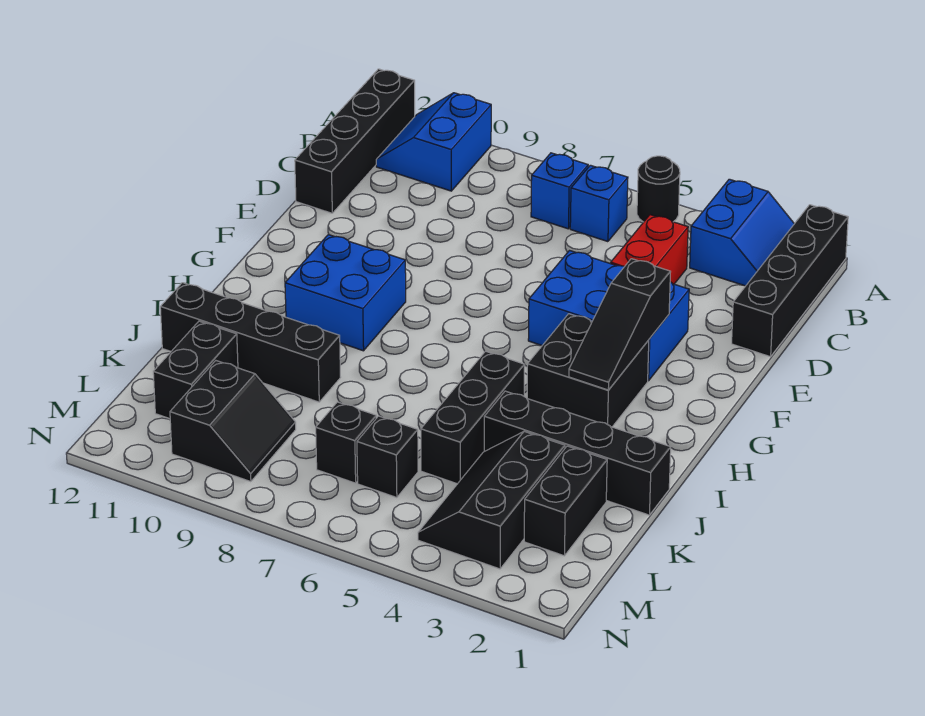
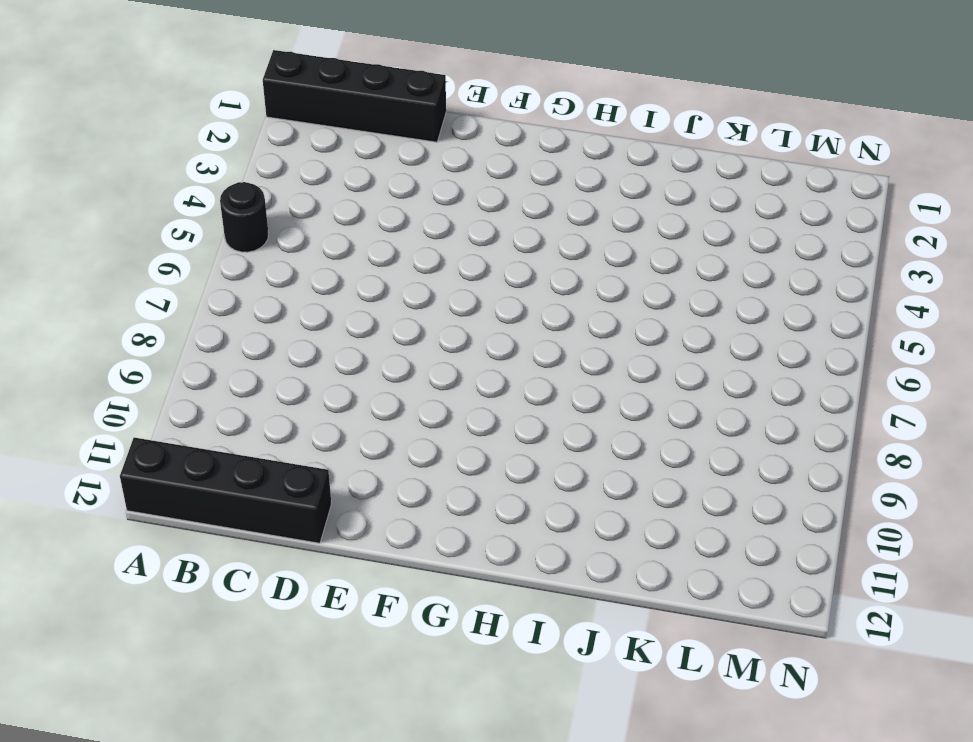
none -> blue 2x2 slope [690,179,794,286]
none -> blue 2x2 slope [376,93,491,191]
none -> blue 1x1 brick [570,165,628,242]

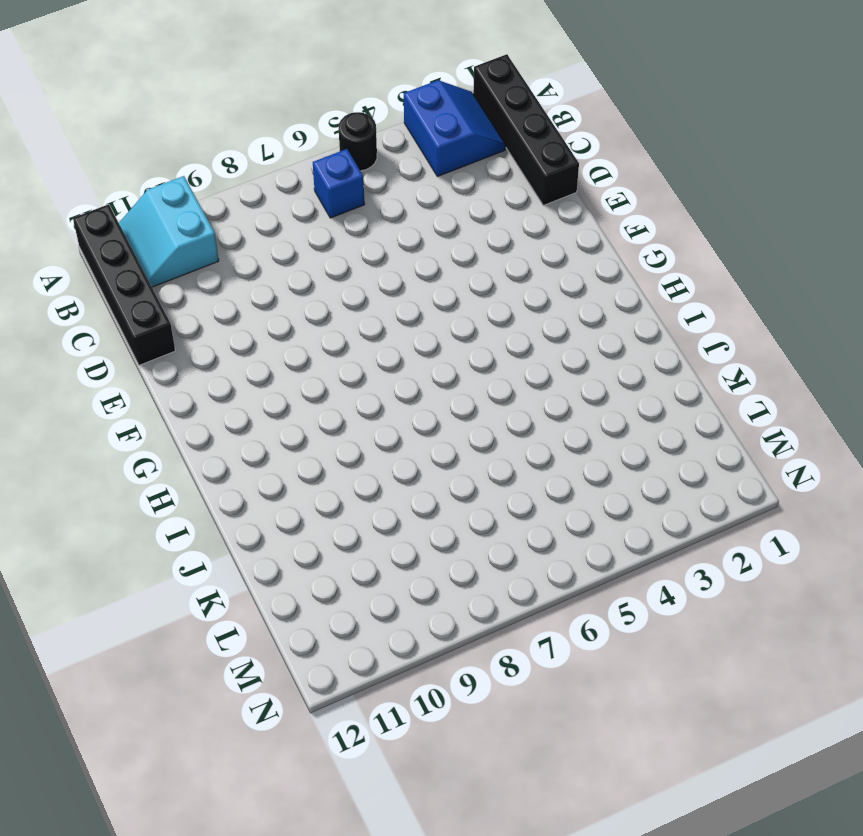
cyan 2x2 slope [119,176,219,287] -> blue 2x2 slope [376,93,491,191]
none -> blue 1x1 brick [531,153,588,229]
none -> red 1x2 brick [611,215,688,284]
none -> blue 2x3 brick [528,251,689,381]

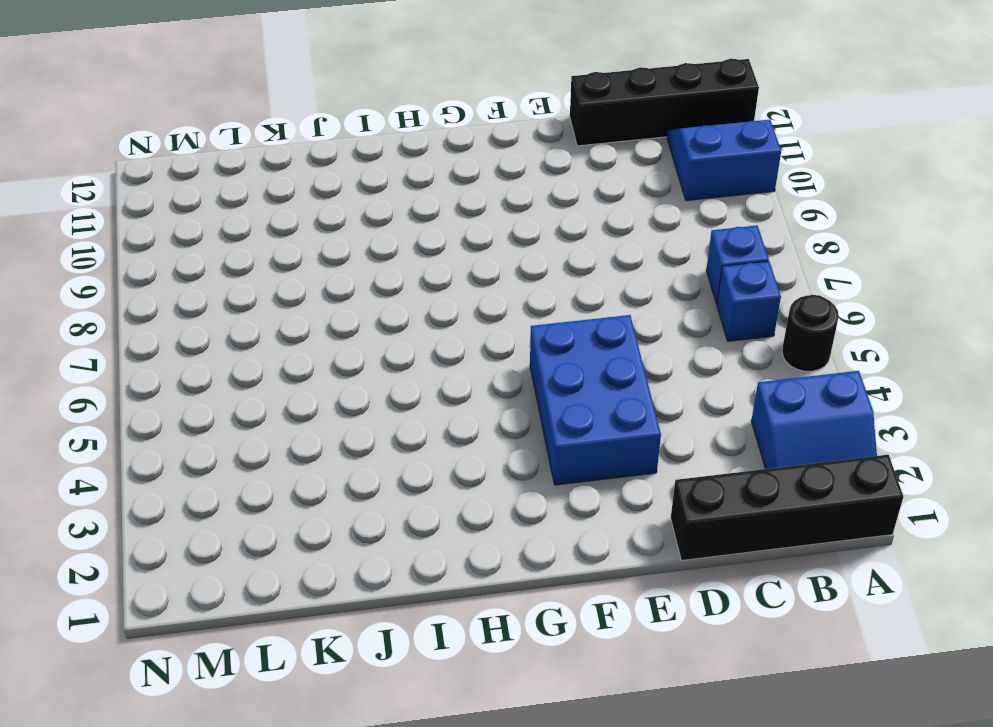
none -> red 1x2 brick [611,215,688,284]
none -> black 2x2 brick [527,314,649,427]
none -> blue 2x2 brick [285,235,406,351]

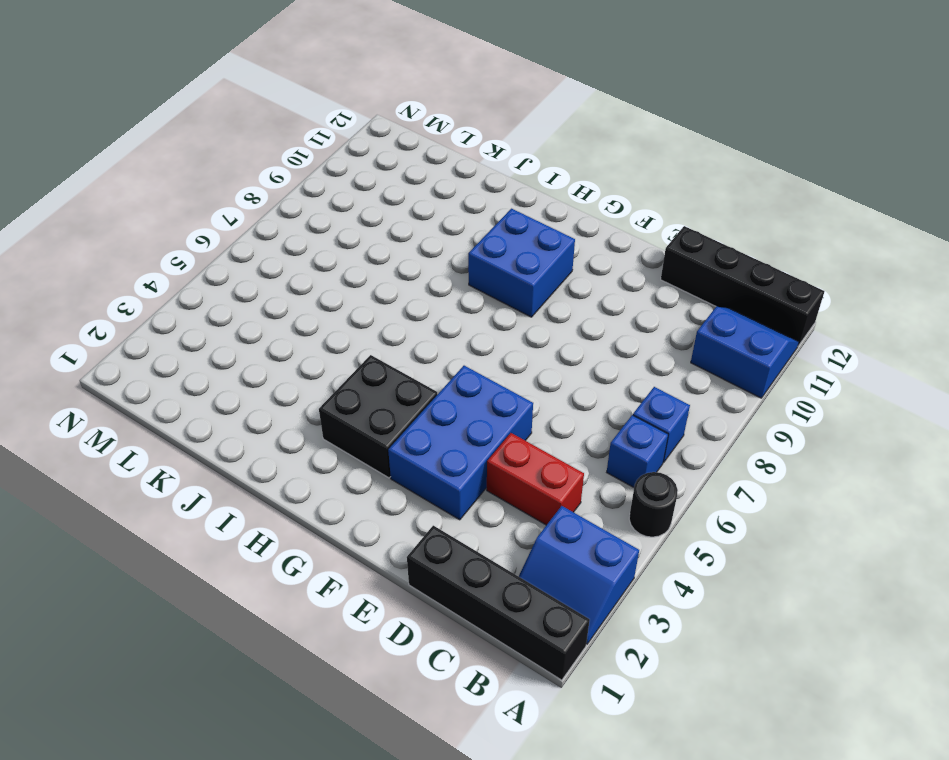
none -> black 1x3 brick [421,351,525,484]
none -> black 1x4 brick [484,391,671,515]
none -> black 1x4 brick [160,283,341,402]

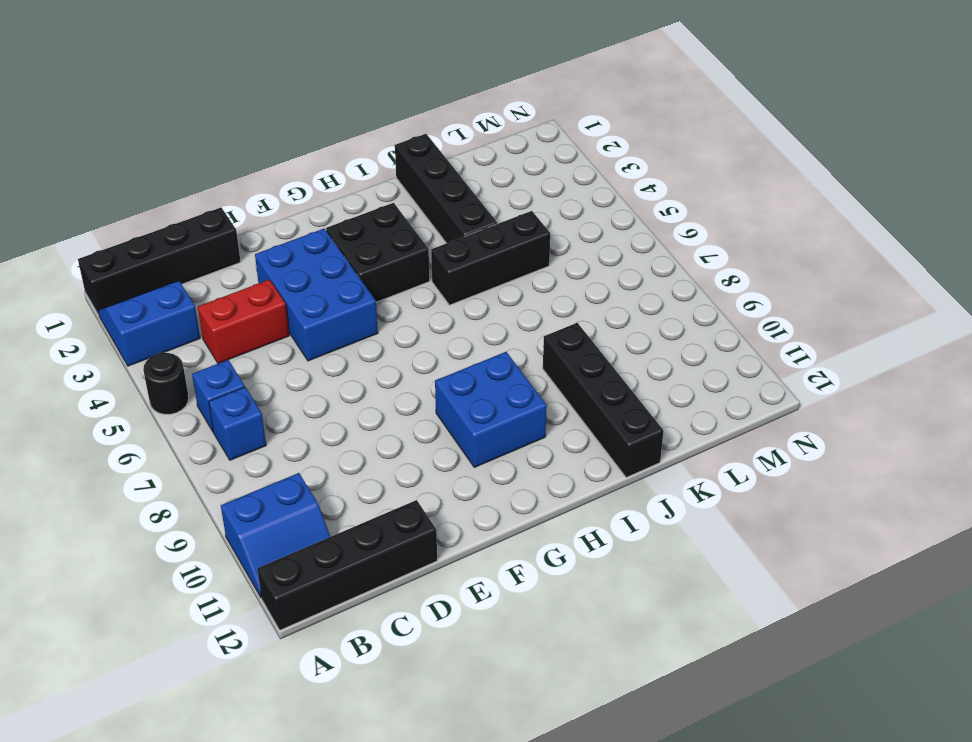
none -> black 1x2 brick [524,446,607,556]
none -> black 2x3 slope [418,431,565,569]
none -> black 1x2 brick [153,321,238,419]

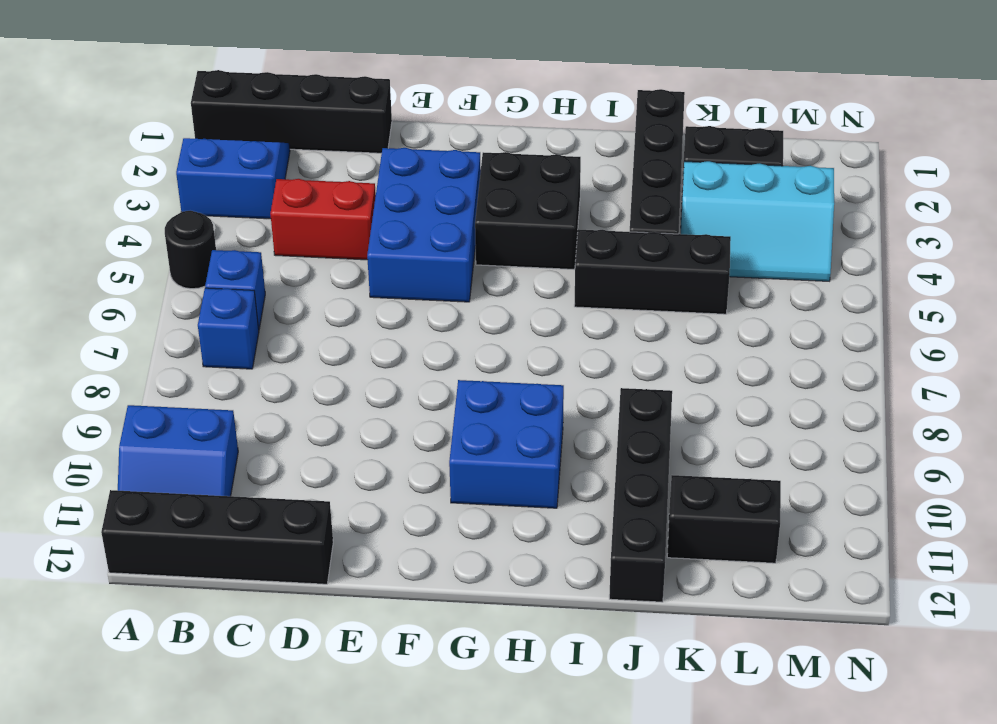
cyan 2x3 slope [681,161,834,281] -> black 2x3 slope [418,431,565,569]
none -> black 1x1 brick [357,416,418,498]
none -> black 1x1 brick [316,402,376,483]
none -> black 2x2 slope [170,361,296,482]

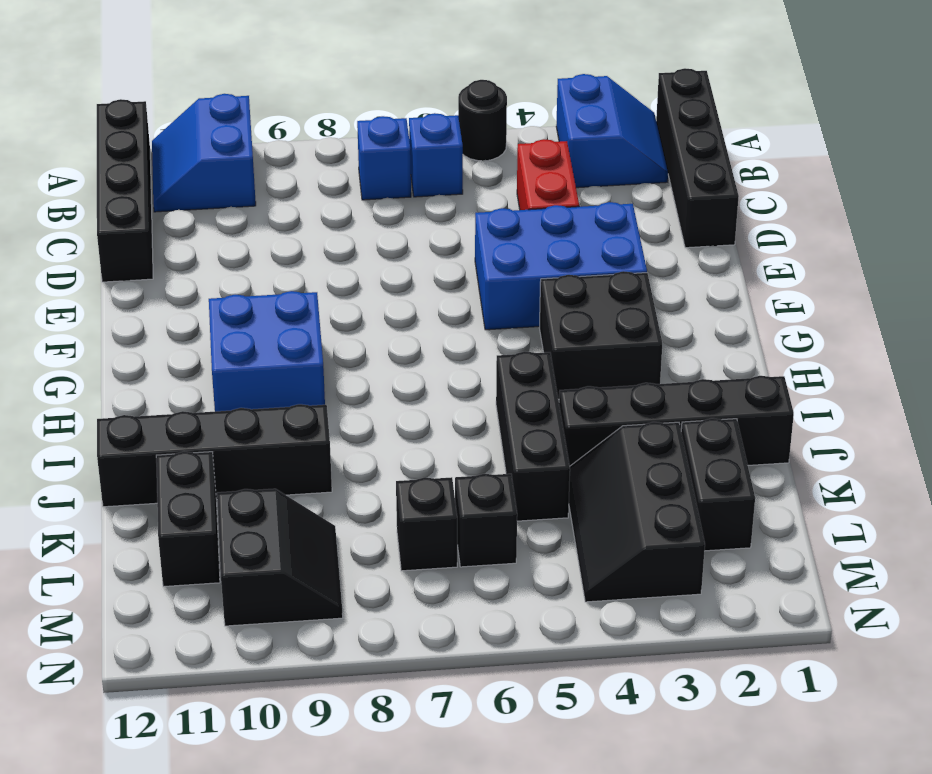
none -> black 1x3 slope [569,259,670,390]

